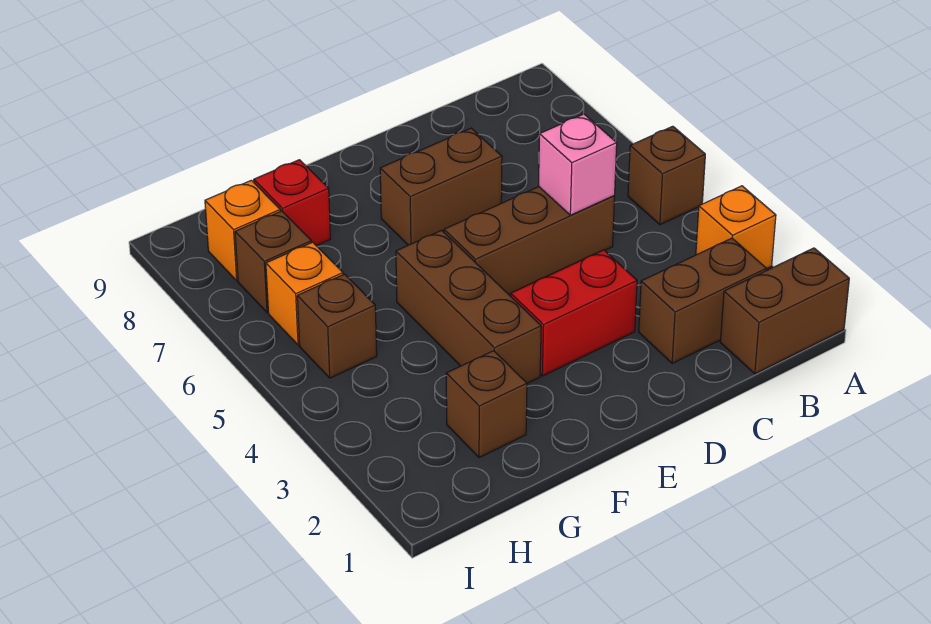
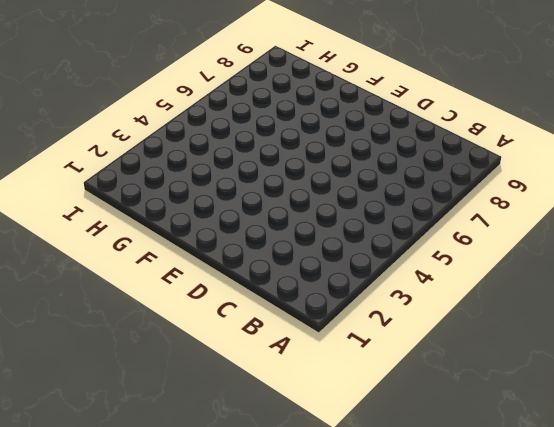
none -> brown 1x2 brick [720,248,849,374]
none -> orange 1x1 brick [696,186,776,269]
none -> brown 1x1 brick [628,126,705,225]

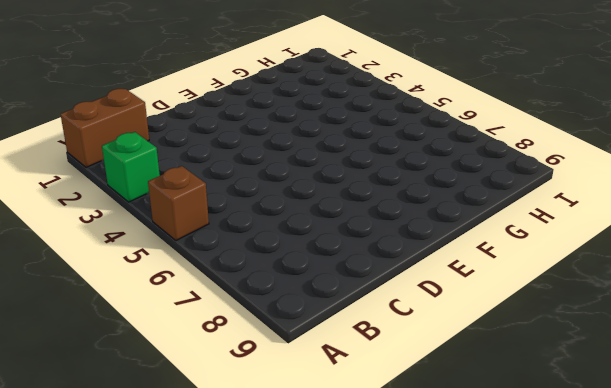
green 1x1 brick [102,132,160,202] -> orange 1x1 brick [696,186,776,269]
none -> brown 1x2 brick [639,238,766,363]
none -> brown 1x3 brick [444,187,615,295]
none -> red 1x2 brick [511,250,637,376]

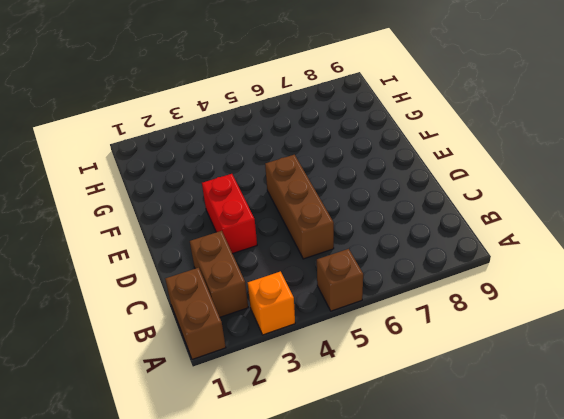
none -> brown 1x2 brick [380,128,502,245]
none -> brown 1x3 brick [396,230,541,383]
none -> brown 1x1 brick [446,351,527,458]

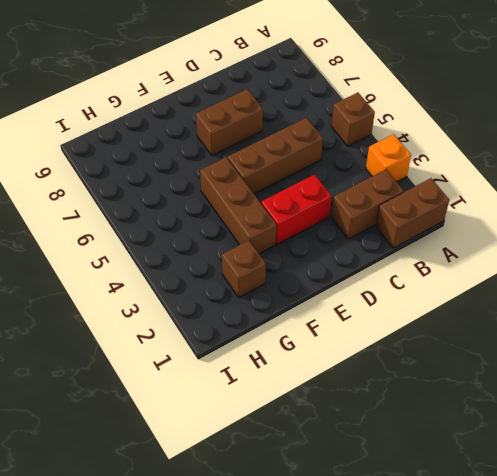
none -> red 1x1 brick [254,160,331,246]
none -> brown 1x1 brick [297,274,377,378]
none -> orange 1x1 brick [266,242,343,345]

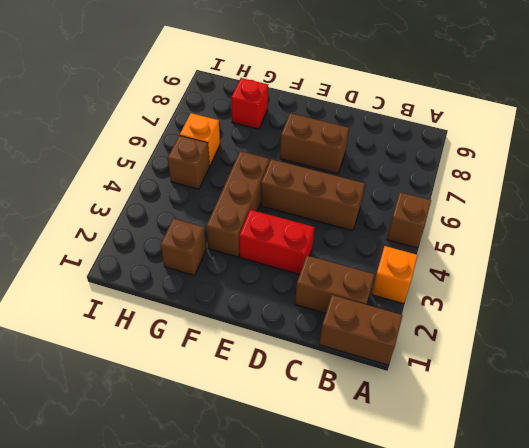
none -> brown 1x1 brick [235,211,311,313]
none -> orange 1x1 brick [205,180,280,281]
none -> pink 1x1 brick [538,114,617,215]

